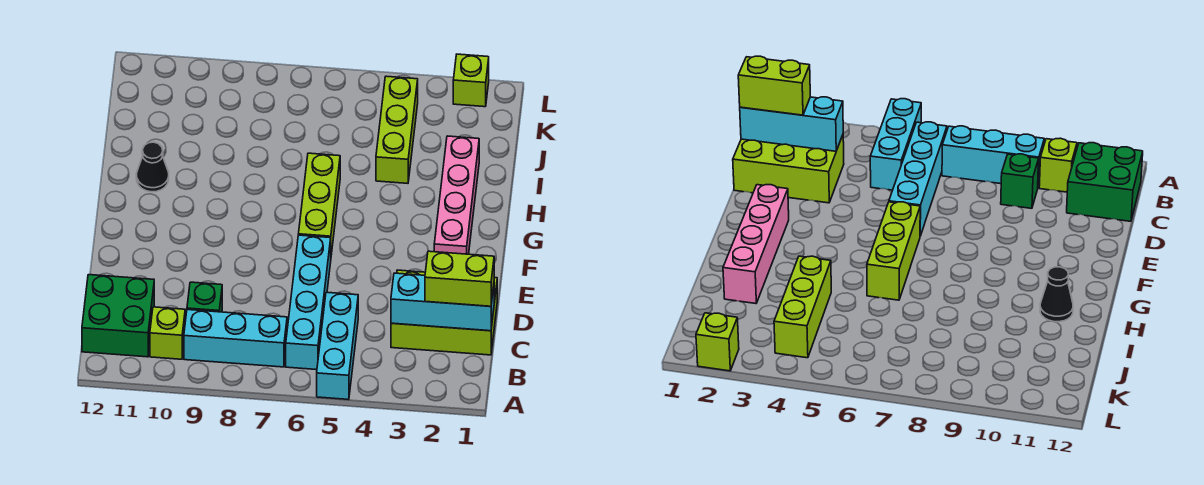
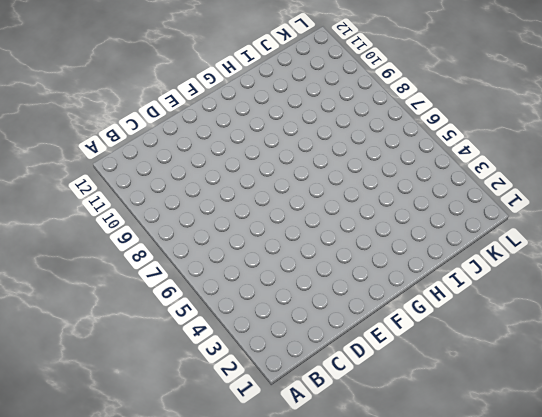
none -> cyan 1x3 brick [317,292,358,400]
none -> cyan 1x4 brick [286,235,331,370]
none -> cyan 1x3 brick [184,310,287,367]

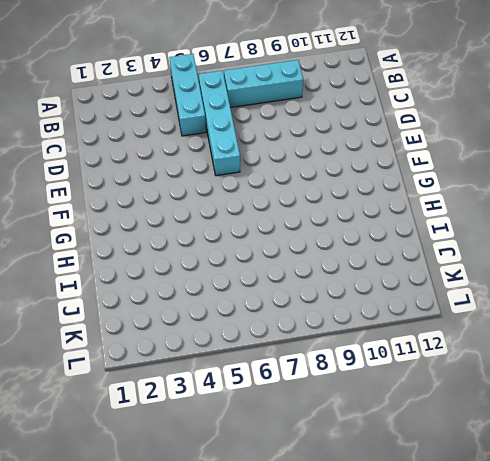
none -> lime 1x1 brick [150,307,185,359]
none -> green 2x2 brick [82,275,154,357]
none -> lime 2x3 brick [391,270,497,355]

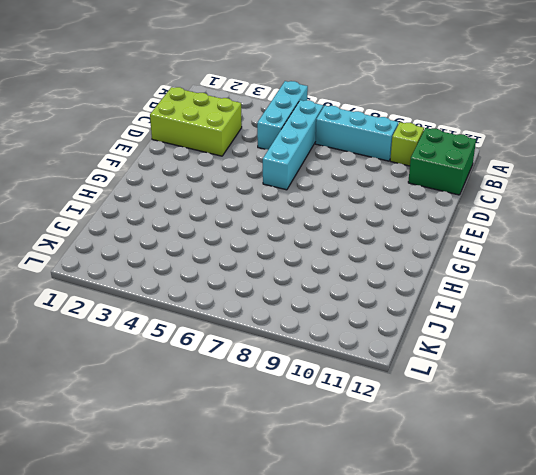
none -> green 1x1 brick [187,282,222,312]
none -> pink 1x4 brick [434,136,479,254]
none -> lime 1x3 brick [298,153,340,255]

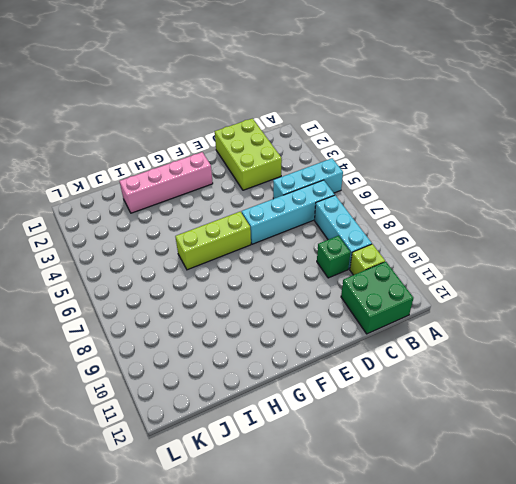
none -> black 1x1 cone [136,142,169,192]
none -> lime 1x3 brick [376,76,418,183]
none -> lime 1x1 brick [453,54,489,107]

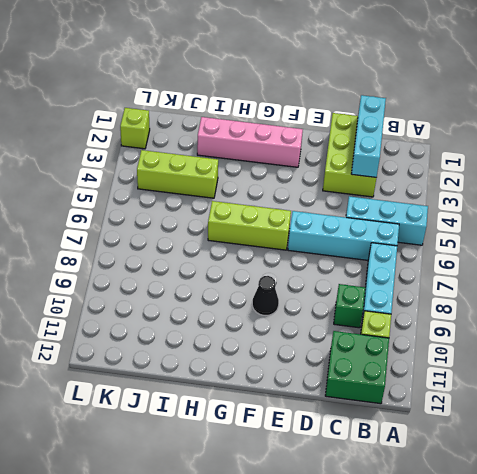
black 1x1 cone [252,276,279,315] -> black 1x1 cone moved to [136,142,169,192]
none -> lime 1x2 brick [425,251,494,306]

